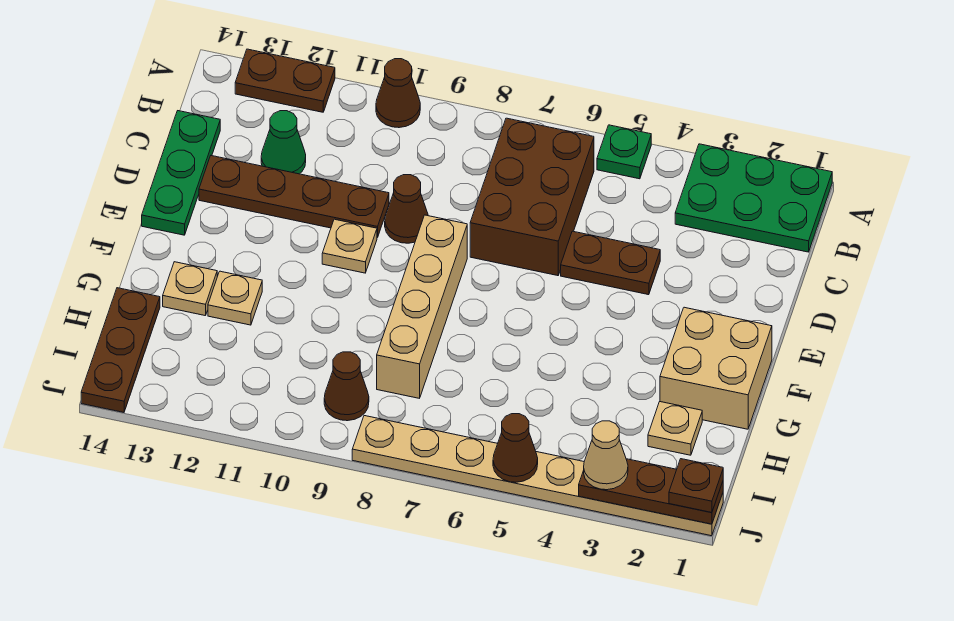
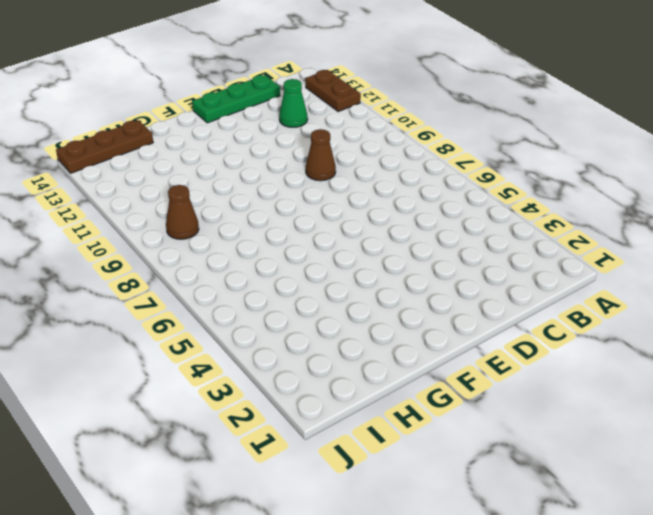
none -> green 2x3 plate [675,144,832,252]
none -> green 1x1 plate [597,125,651,179]
none -> brown 1x1 cone [376,59,420,128]

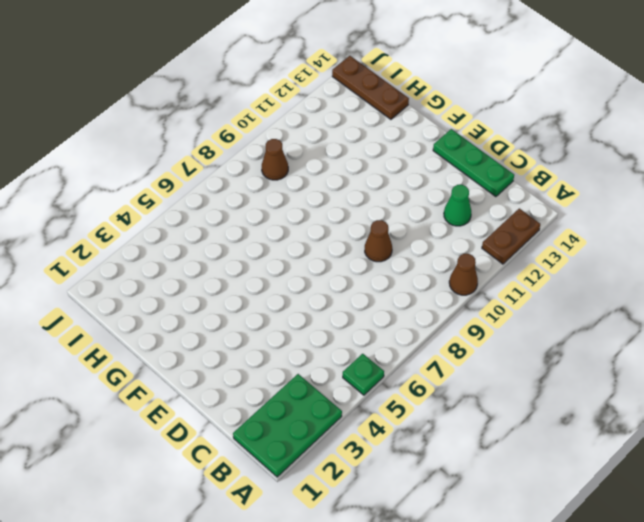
none -> brown 2x3 brick [470,118,594,276]
none -> brown 1x2 plate [561,231,660,295]
none -> brown 1x4 plate [199,156,389,238]

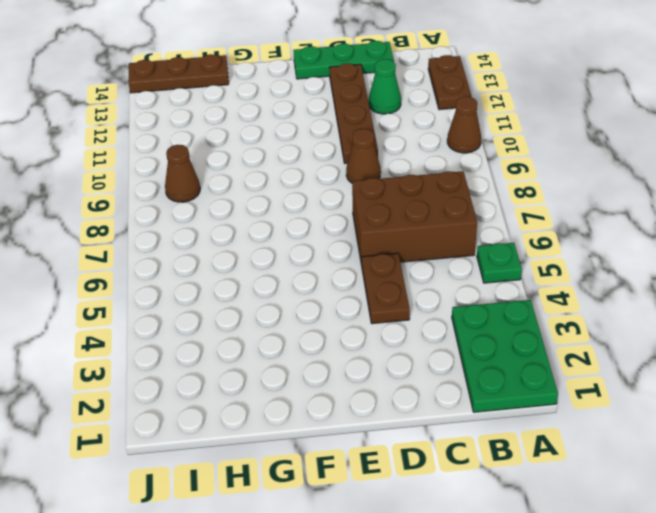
none -> tan 1x4 brick [377,215,467,398]
none -> tan 1x1 plate [322,219,377,273]
none -> tan 2x2 brick [660,307,772,429]

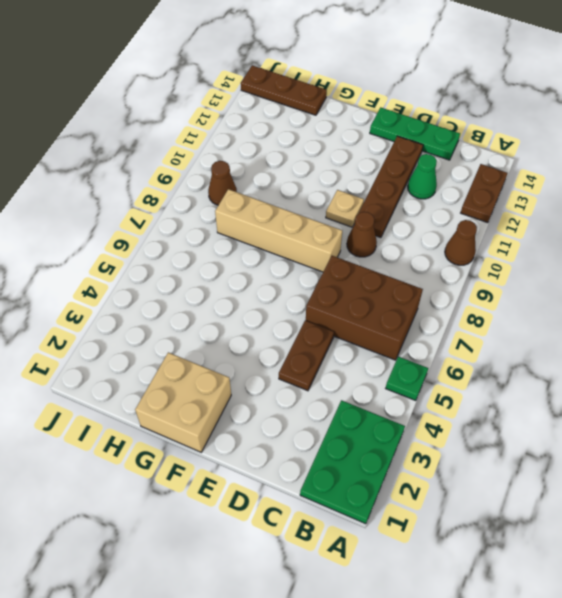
none -> tan 1x1 plate [208,271,262,325]
none -> tan 1x1 plate [163,262,217,316]
none -> tan 1x1 plate [648,402,702,455]

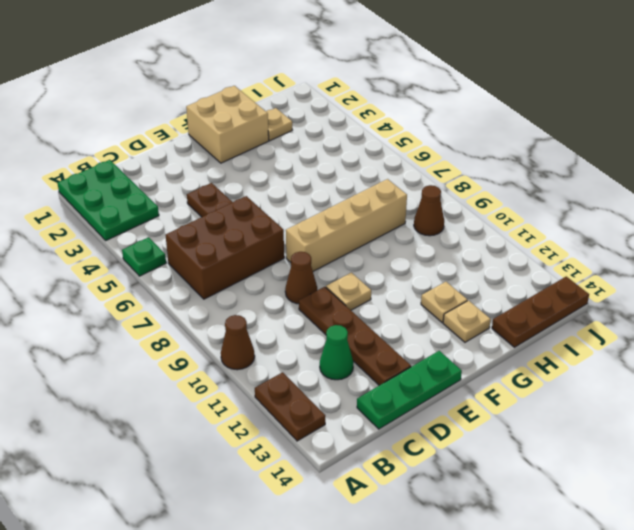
none -> tan 1x8 plate [352,416,723,536]
none -> brown 1x3 plate [579,459,723,524]
none -> brown 1x1 cone [493,414,538,482]

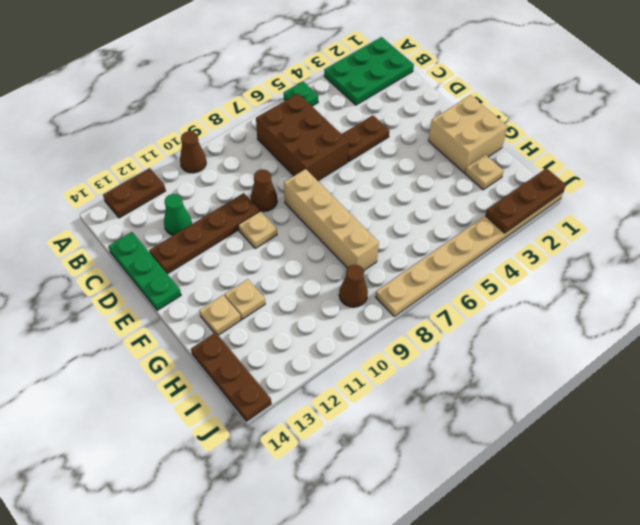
none -> brown 1x1 cone [493,414,538,482]
none -> brown 1x1 plate [669,459,723,512]
none -> tan 1x1 cone [584,421,628,490]

